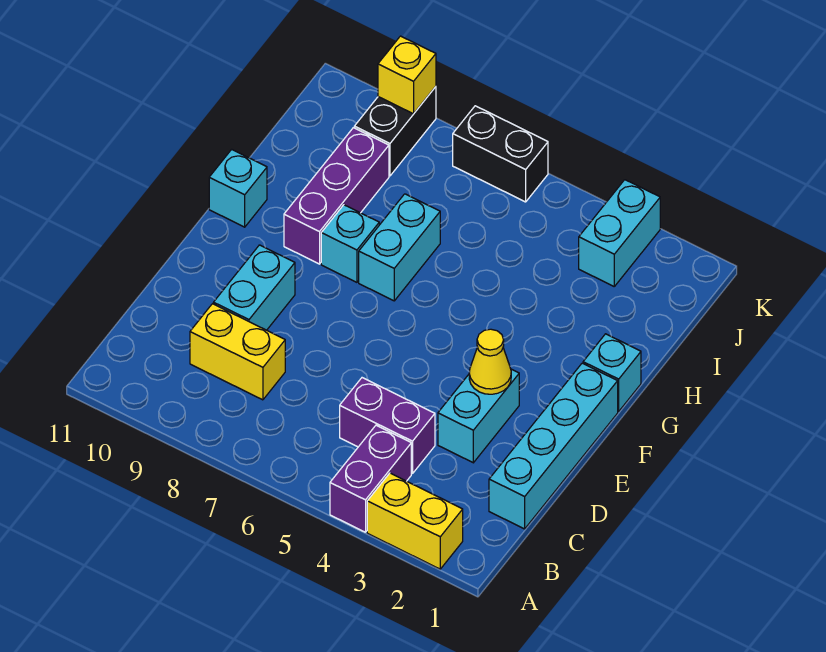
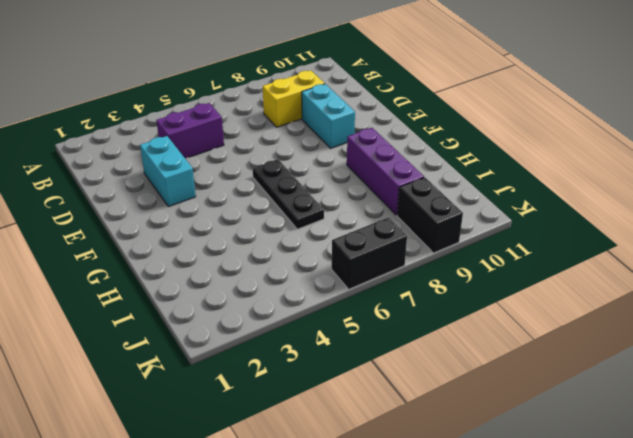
black 1x3 plate [253,159,324,229] -> none
none -> yellow 1x2 brick [367,473,463,569]
none -> purple 1x2 brick [330,425,411,532]
none -> cyan 1x4 brick [489,363,618,529]

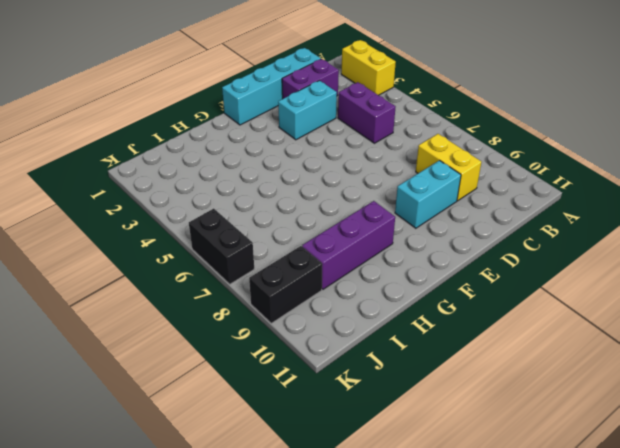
purple 1x2 brick [282,59,339,99] -> purple 1x2 brick moved to [330,425,411,532]
none -> cyan 1x1 brick [583,334,641,411]
none -> cyan 1x2 brick [359,194,440,301]
none -> cyan 1x1 brick [321,205,379,282]

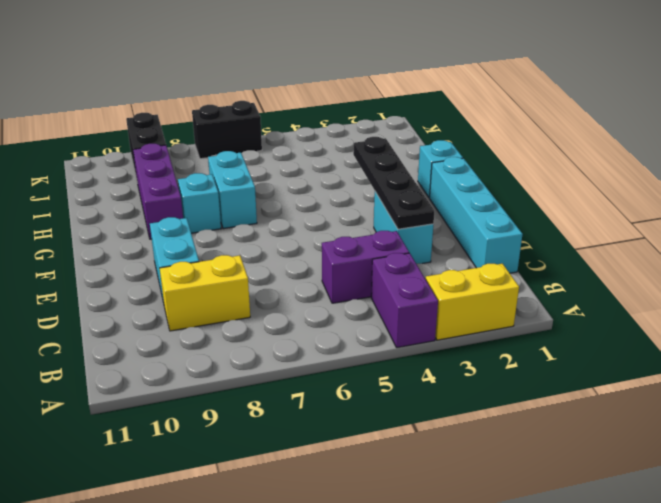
black 1x4 plate [353,137,434,229] -> yellow 1x1 cone [469,329,511,394]
none -> cyan 1x1 brick [209,149,267,227]
none -> cyan 1x2 brick [579,180,660,286]
none -> yellow 1x1 brick [378,36,436,114]

